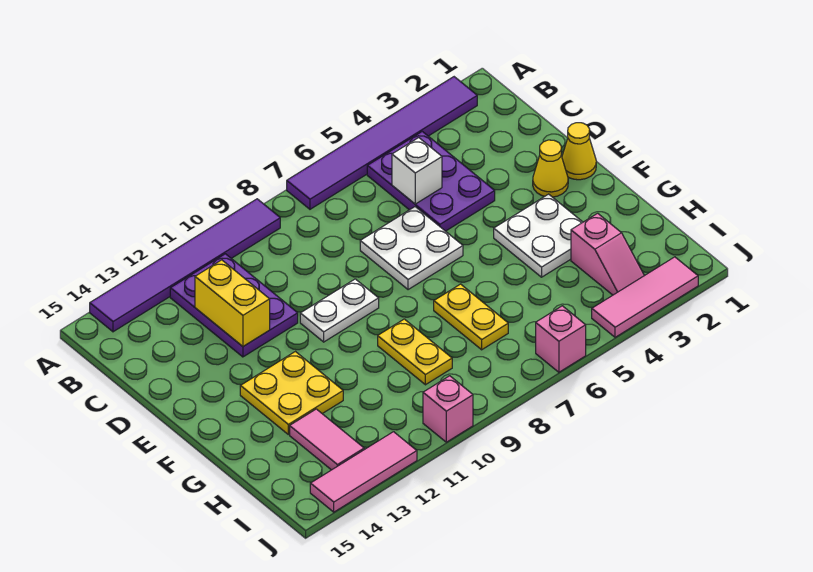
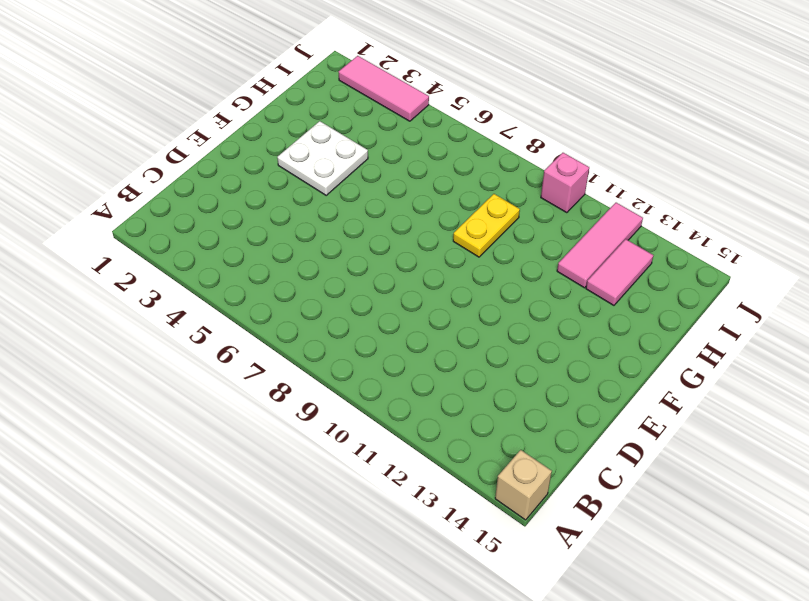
tan 1x1 brick [495,450,552,520] -> none
pink 1x3 tile [557,203,643,288] -> pink 1x3 tile turned to [310,432,417,512]
none -> purple 1x6 tile [287,77,477,209]
none -> purple 1x6 tile [90,199,280,332]
none -> purple 2x3 plate [367,131,495,231]

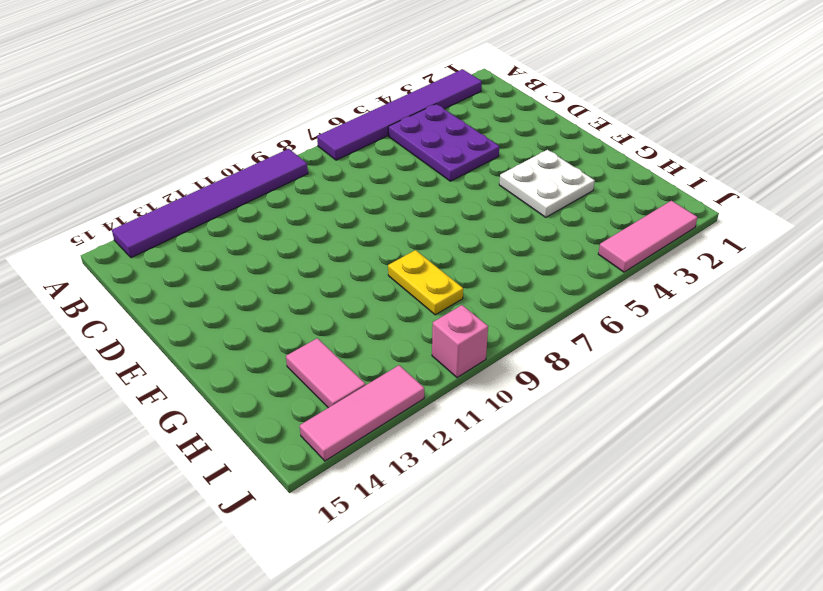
none -> purple 2x3 plate [170,254,298,357]
none -> white 2x2 plate [360,207,463,290]
none -> yellow 1x1 cone [562,123,596,180]

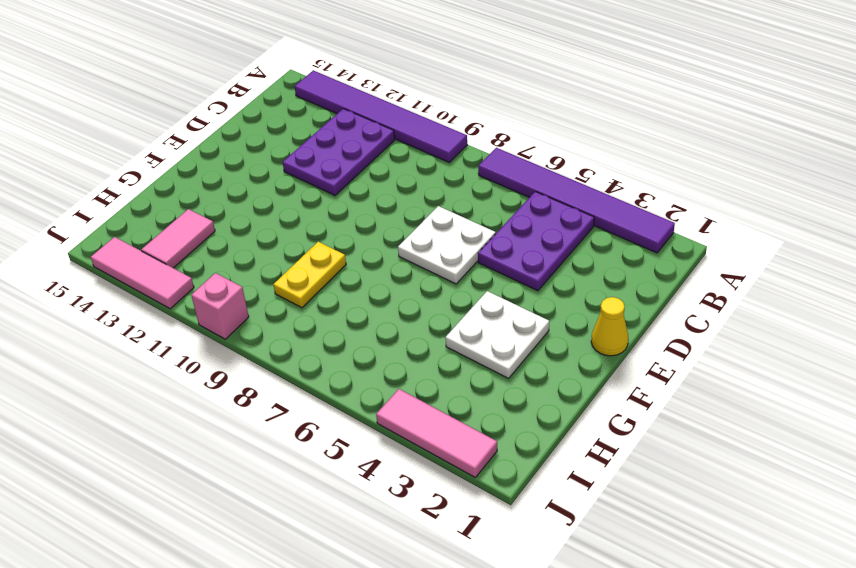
none -> yellow 1x1 cone [533,140,568,197]
none -> white 1x2 plate [300,279,379,342]
none -> yellow 2x2 plate [240,352,343,434]

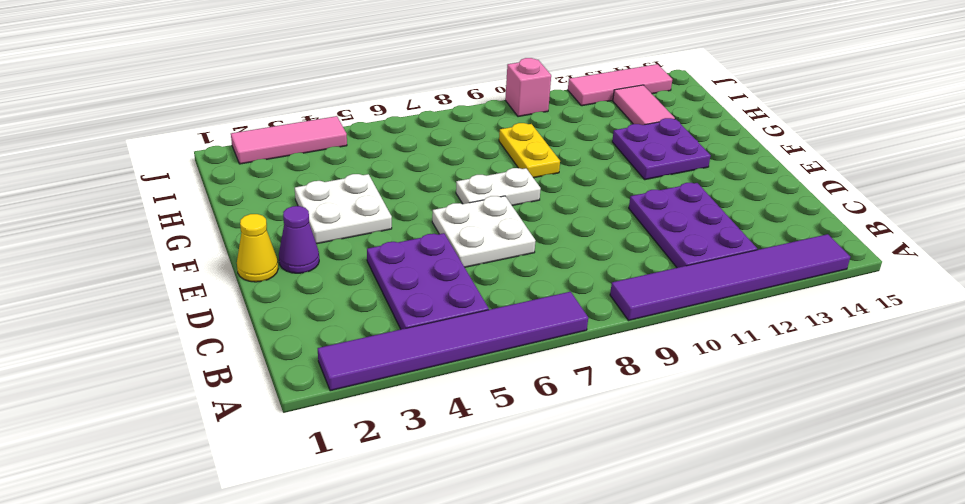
purple 1x1 cone [279,206,319,273] -> yellow 1x1 cone [533,140,568,197]
white 1x2 plate [456,168,541,206] -> white 1x2 plate moved to [300,279,379,342]
purple 2x2 plate [612,118,711,180] -> yellow 2x2 plate [240,352,343,434]
none -> yellow 1x2 plate [434,284,508,350]
none -> pink 1x2 slope [571,213,644,295]
none -> pink 1x1 brick [536,306,586,372]

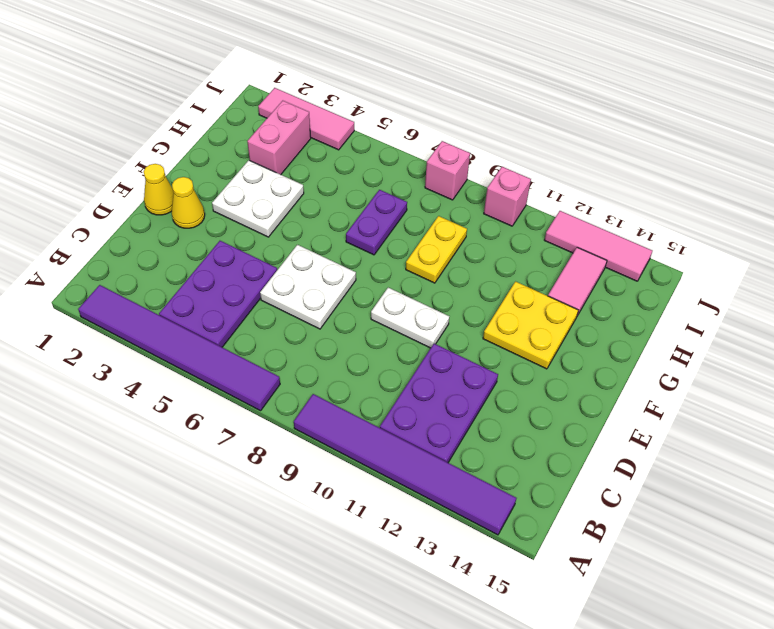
purple 1x2 plate [346,190,407,255] -> yellow 1x2 plate [434,284,508,350]
pink 1x2 brick [247,101,311,175] -> pink 1x2 slope [571,213,644,295]
pink 1x1 brick [425,141,470,200] -> pink 1x1 brick moved to [536,306,586,372]
none -> white 1x1 brick [392,138,442,204]
none -> yellow 1x2 brick [195,260,270,346]

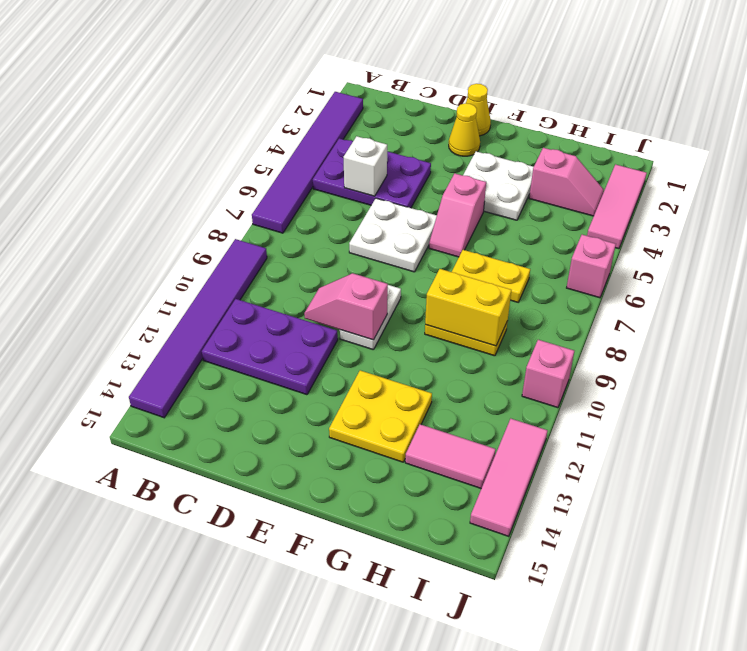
pink 1x2 slope [304,273,388,340] -> none
pink 1x2 slope [429,173,486,257] -> none
yellow 1x2 brick [425,269,511,346] -> yellow 1x2 brick moved to [195,260,270,346]

